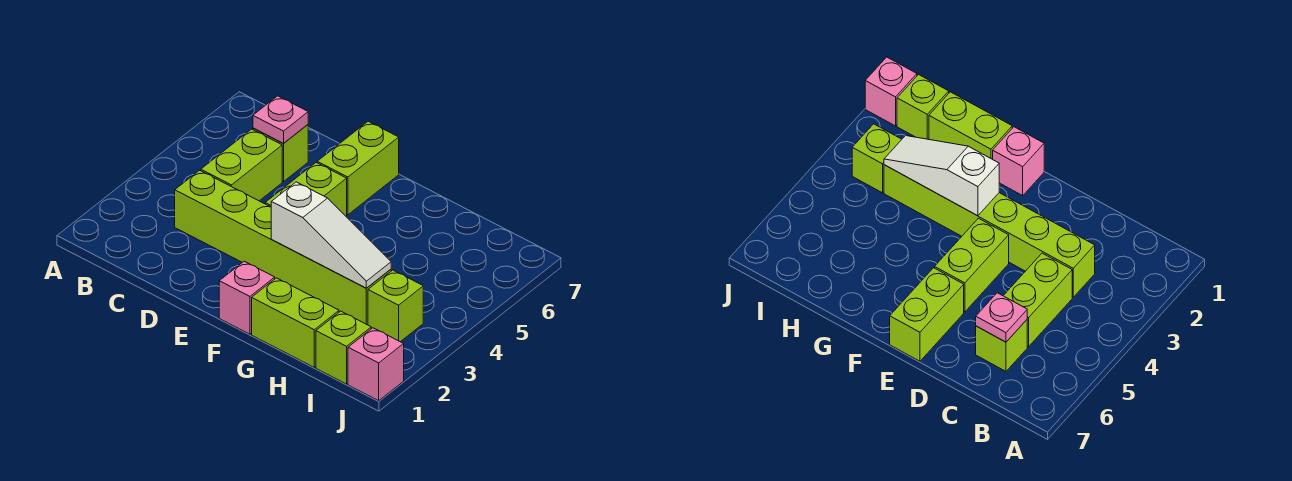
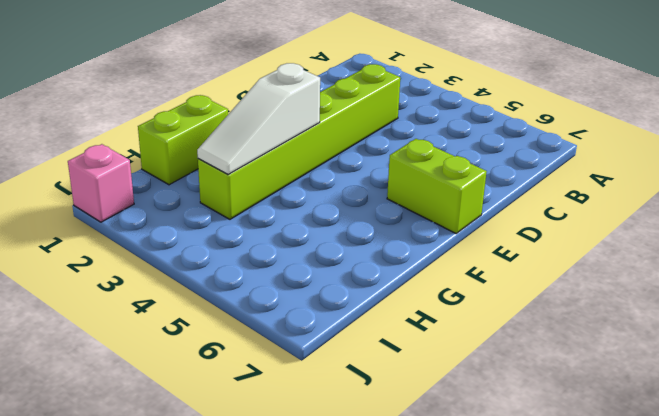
none -> lime 1x2 brick [201,129,282,201]
none -> lime 1x1 brick [253,125,308,182]
none -> lime 1x2 brick [265,163,347,216]

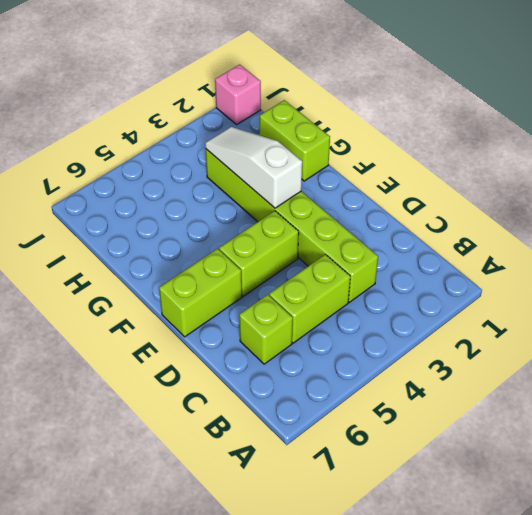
none -> pink 1x1 brick [219,261,275,334]
none -> lime 1x1 brick [316,311,371,384]
none -> lime 1x1 brick [368,270,423,342]

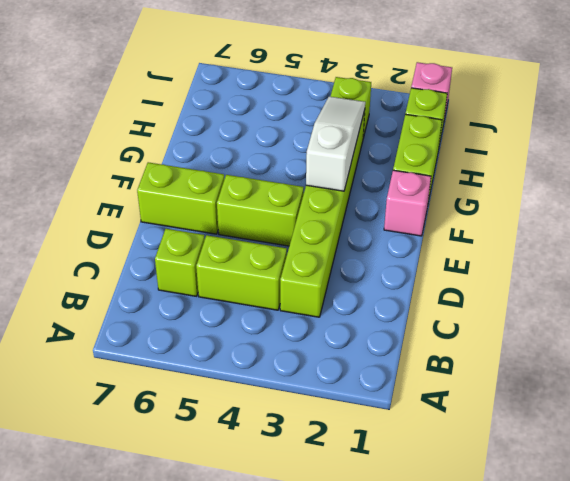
none -> pink 1x1 plate [253,96,308,144]

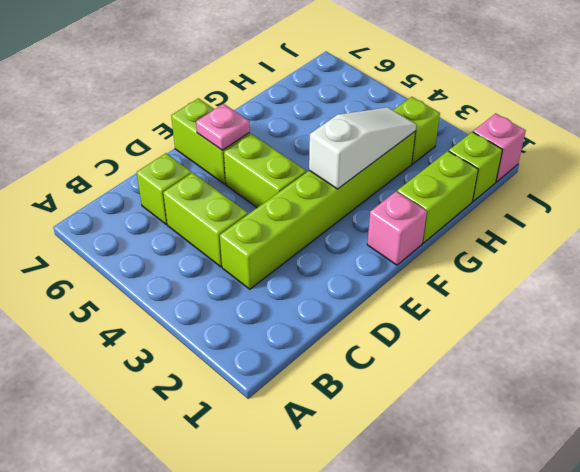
pink 1x1 plate [196,104,250,150] -> pink 1x1 plate moved to [253,96,308,144]

